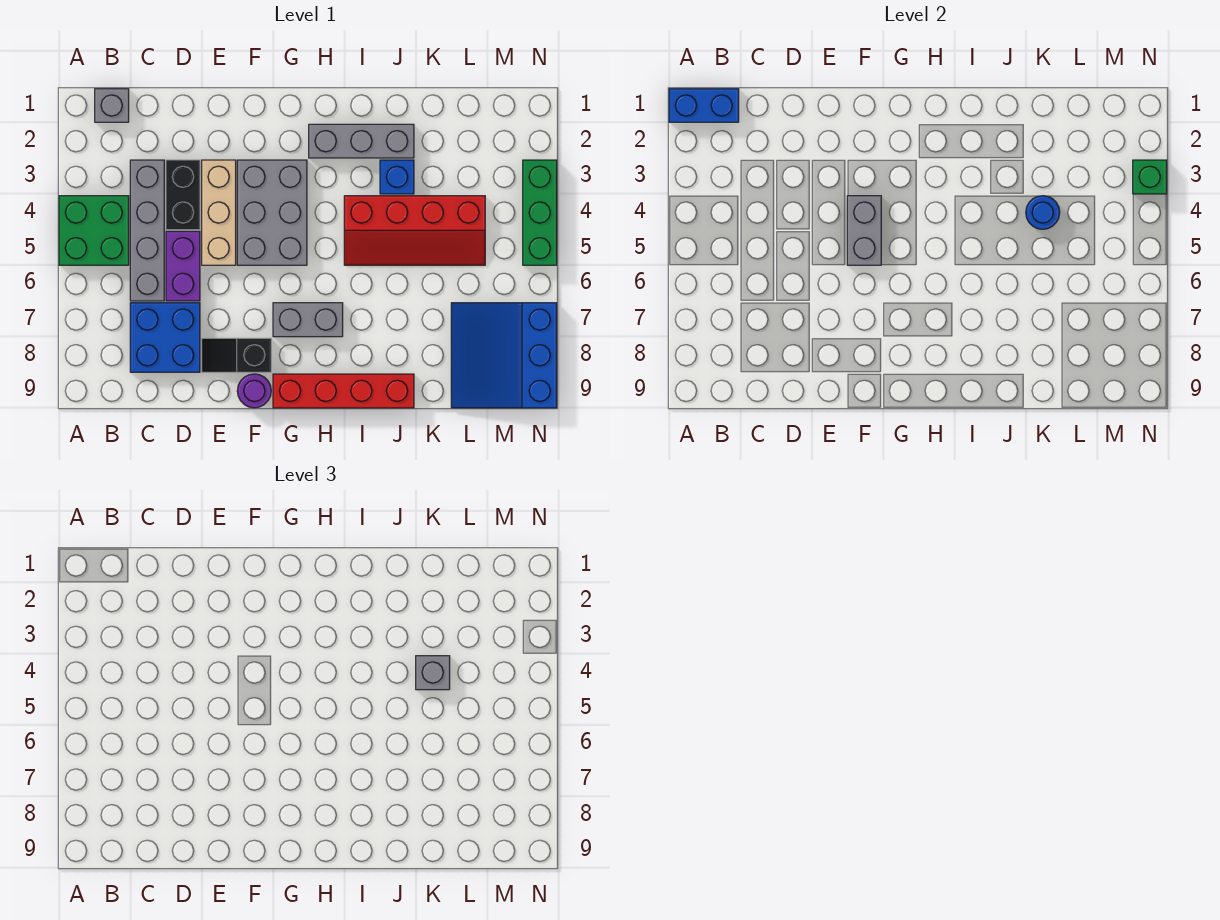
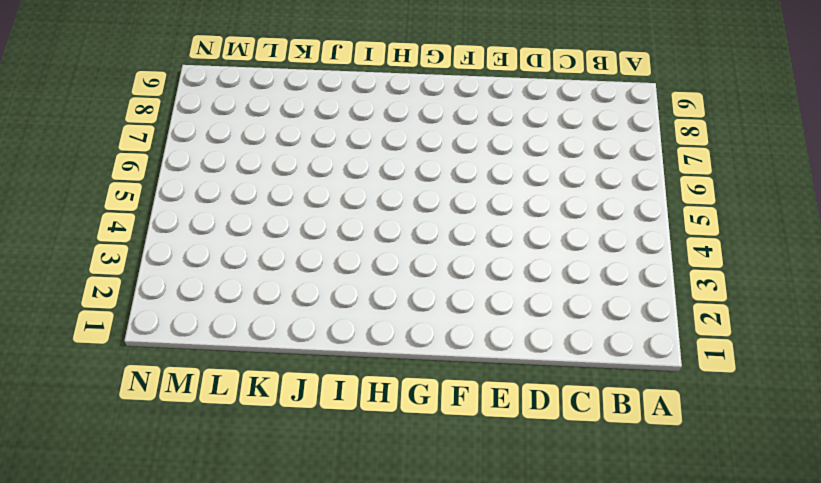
none -> green 2x2 brick [59,196,129,265]
none -> grey 1x1 brick [95,89,129,122]
none -> grey 1x4 brick [130,160,164,301]

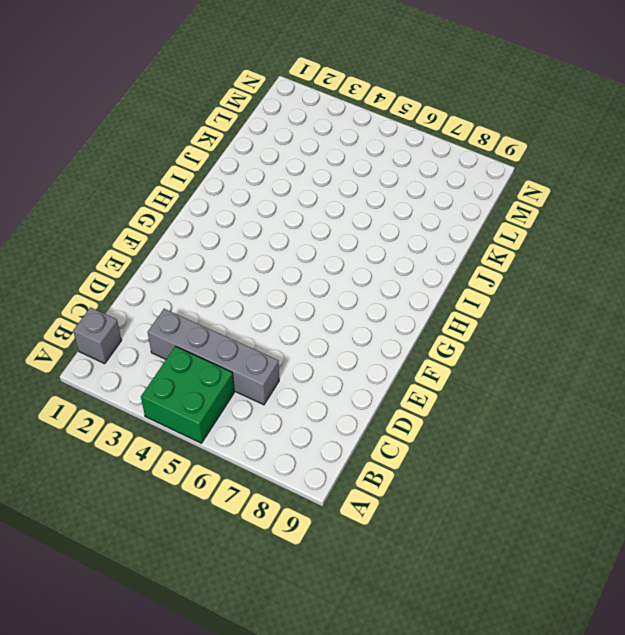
none -> blue 2x2 brick [130,303,200,372]
none -> black 1x2 brick [166,160,200,230]
none -> purple 1x2 brick [166,231,200,301]

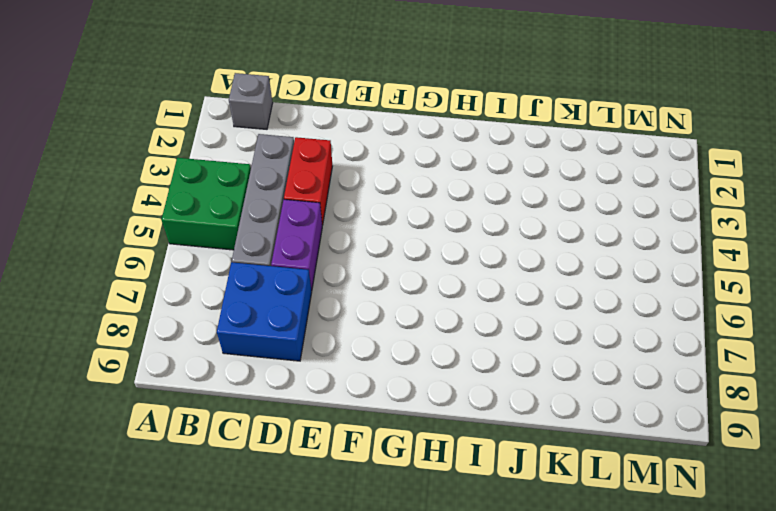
red 1x2 brick [284,137,332,225] -> black 1x2 brick [166,160,200,230]
none -> tan 1x3 brick [202,160,236,265]
none -> black 1x2 slope [202,338,271,372]
none -> grey 2x3 brick [237,160,307,265]

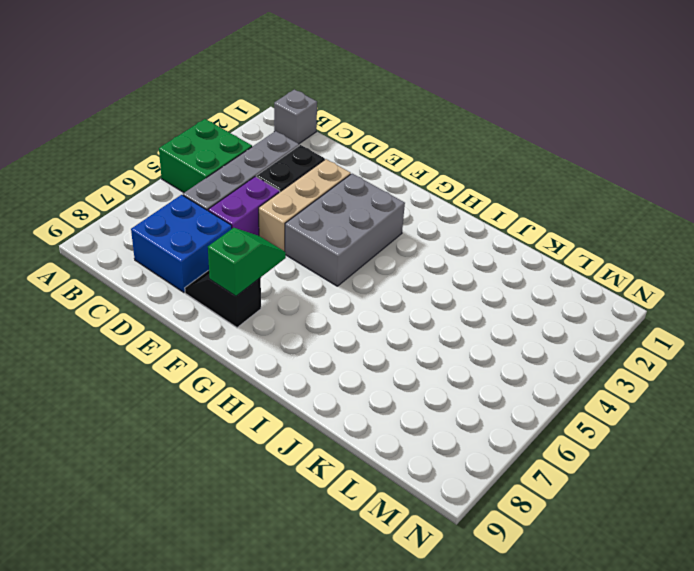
green 1x2 slope [208,228,286,296] -> none
none -> purple 1x1 round brick [237,374,271,408]
none -> grey 1x2 brick [273,303,343,337]
none -> red 1x4 brick [273,374,414,408]

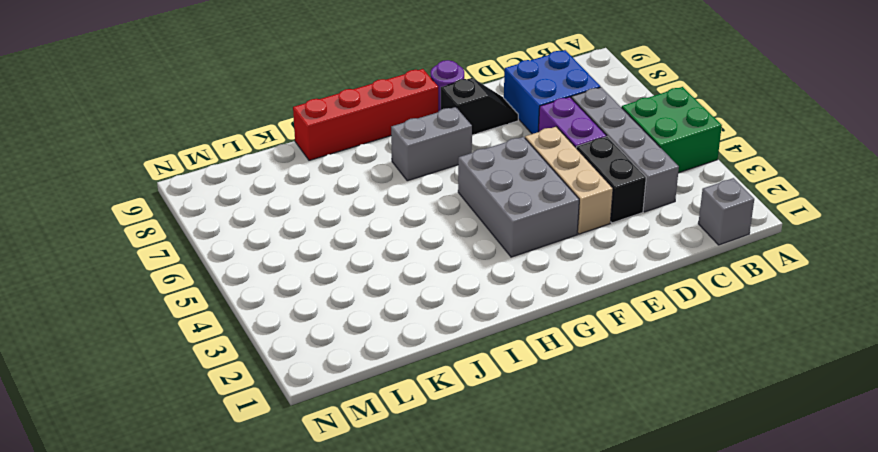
none -> grey 1x3 brick [309,124,414,158]
none -> red 2x4 slope [344,196,485,265]
none -> blue 1x1 brick [380,160,414,194]

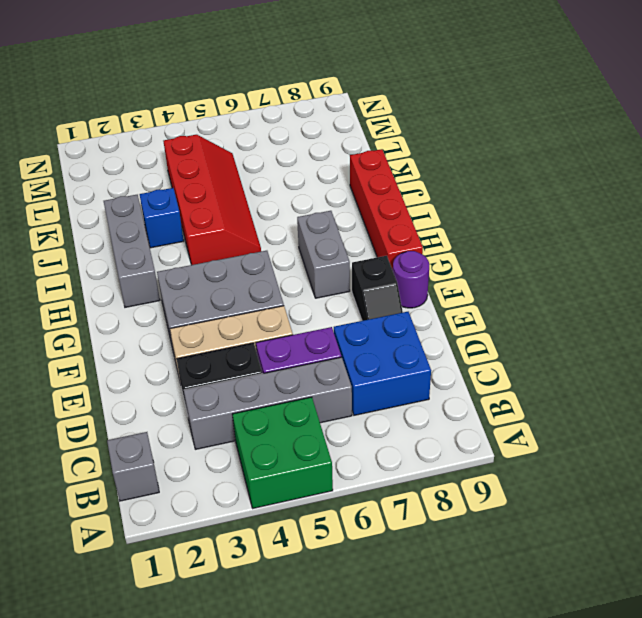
none -> blue 3x3 slope [451,303,557,408]
none -> green 1x3 brick [523,160,557,265]
none -> blue 1x2 brick [669,89,739,122]

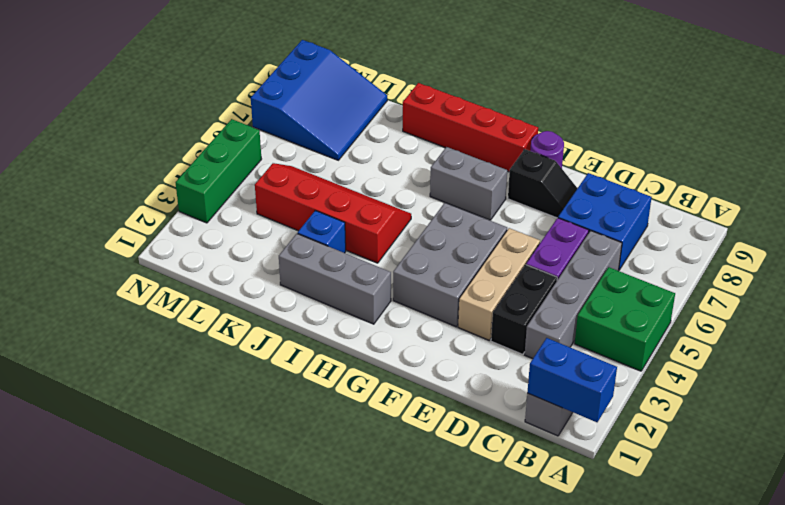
none -> grey 1x2 brick [847,196,881,265]
none -> blue 1x1 round brick [1026,196,1060,229]
none -> green 1x1 brick [1133,160,1167,194]

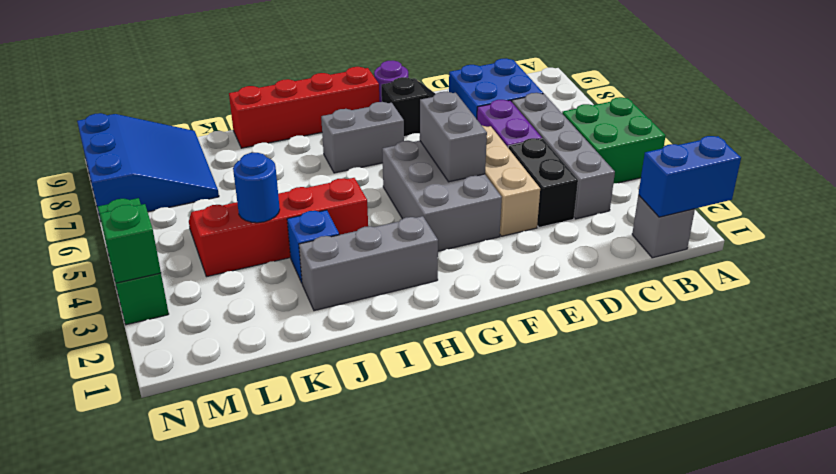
none -> grey 1x1 brick [416,656,450,690]

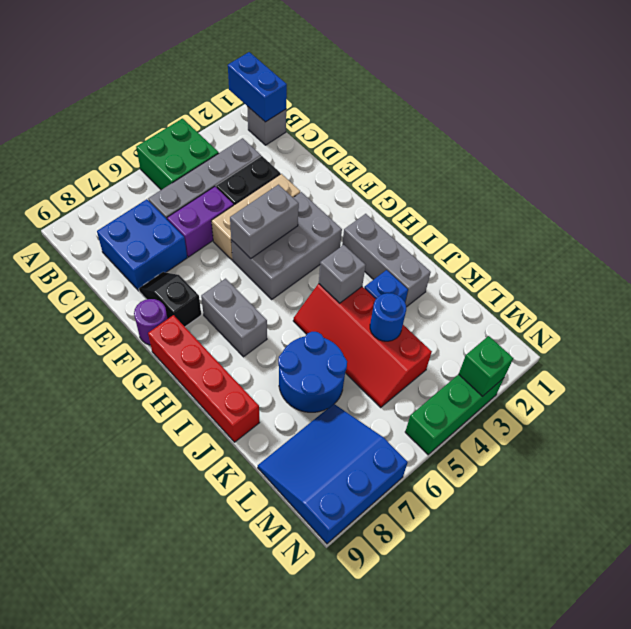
grey 1x1 brick [319,245,366,303] -> grey 1x1 brick moved to [416,656,450,690]
blue 2x2 round brick [278,332,347,412] -> none

